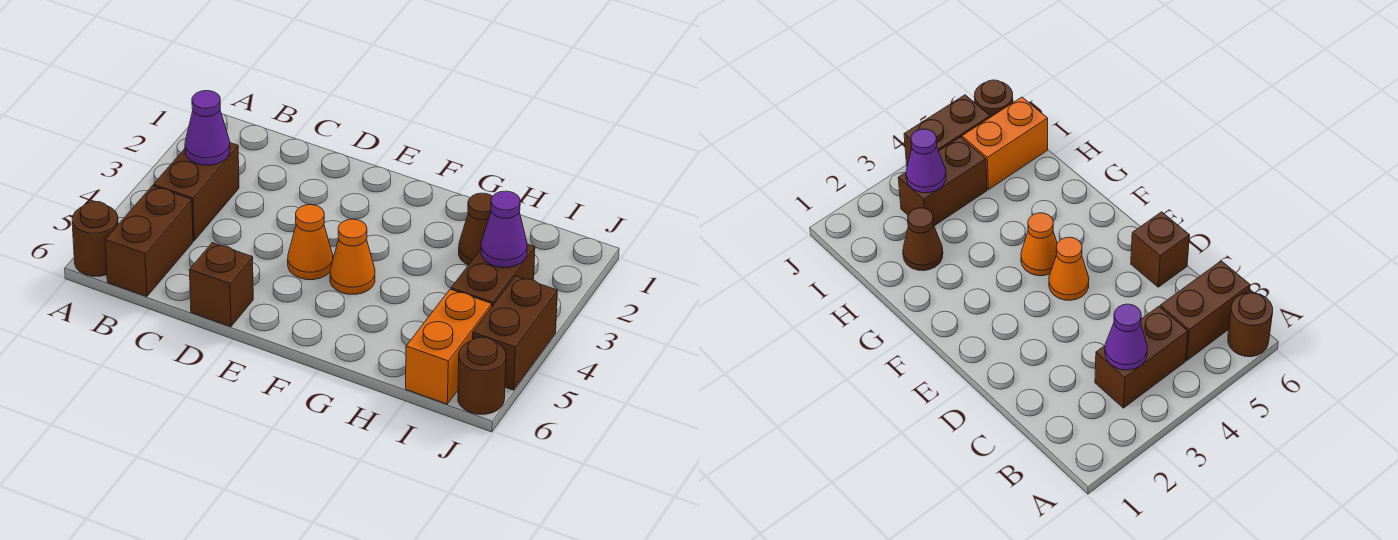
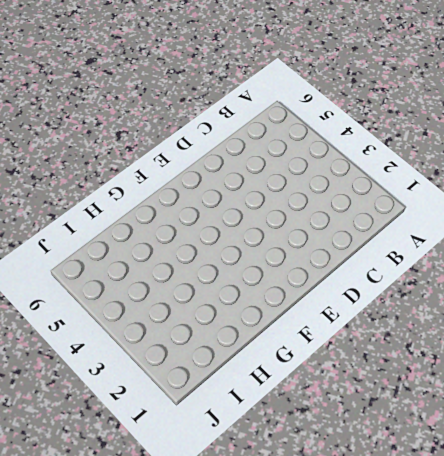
none -> brown 1x1 round brick [72,201,118,276]
none -> brown 1x2 brick [153,143,239,241]
none -> brown 1x2 brick [105,186,193,297]

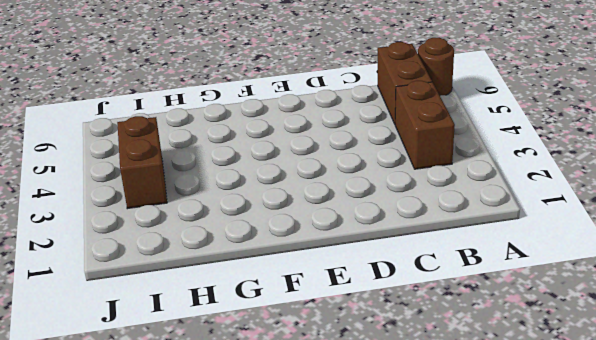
none -> brown 1x1 brick [189,243,253,327]
none -> orange 1x1 cone [288,205,333,280]
none -> orange 1x1 cone [330,219,375,294]

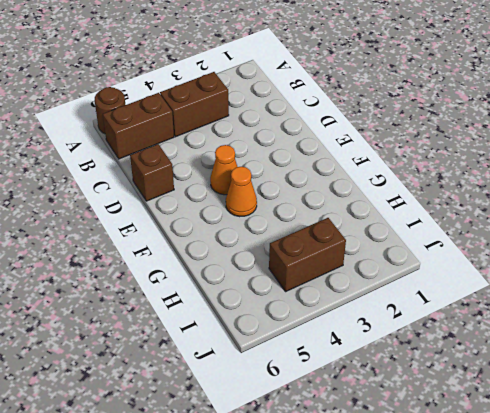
none -> brown 1x1 cone [459,193,492,265]
none -> orange 1x2 brick [406,289,492,404]
none -> brown 1x2 brick [473,276,557,390]

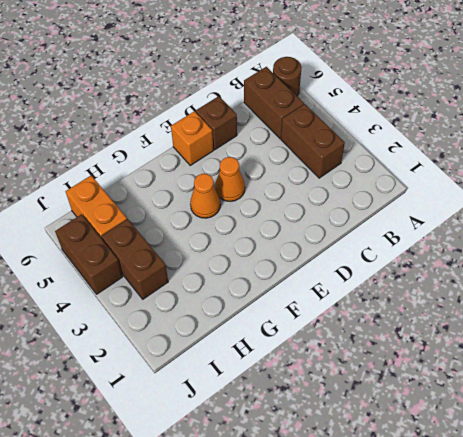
orange 1x1 brick [171,111,213,165] -> none
none -> brown 1x1 cone [459,193,492,265]
none -> brown 1x1 round brick [458,337,506,414]
none -> purple 1x1 cone [185,91,230,165]

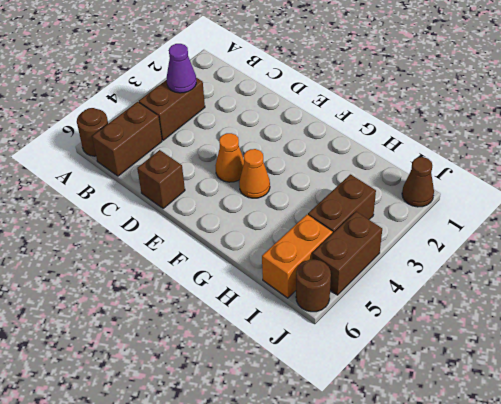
brown 1x1 cone [402,157,434,207] -> brown 1x1 cone moved to [459,193,492,265]
none -> purple 1x1 cone [481,191,527,268]

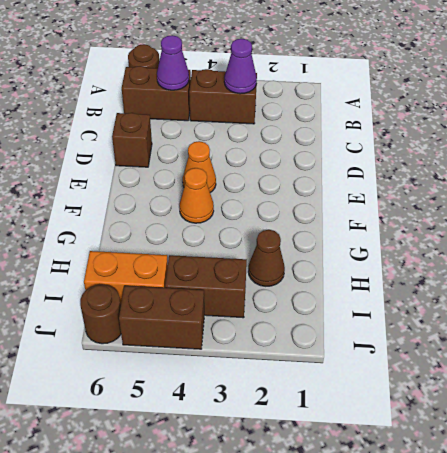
purple 1x1 cone [157,35,189,90] -> purple 1x1 cone moved to [481,191,527,268]

